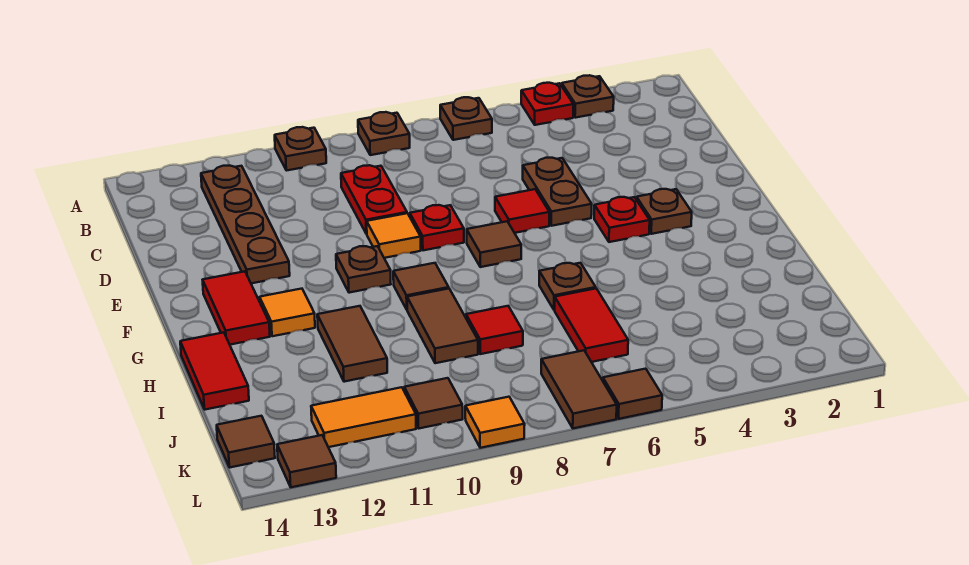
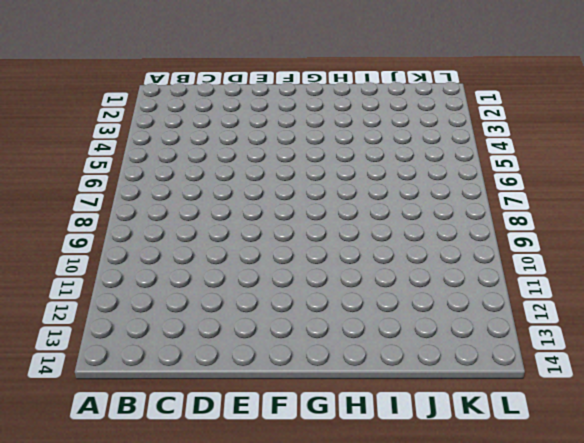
none -> brown 1x1 plate [562,75,614,118]
none -> red 1x1 plate [521,83,573,125]
none -> brown 1x1 plate [440,97,492,140]
none -> brown 1x1 plate [358,112,410,155]

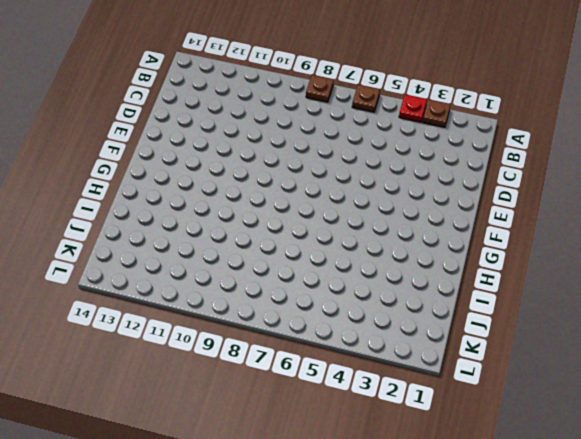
none -> brown 1x1 plate [275,127,326,171]
none -> brown 1x4 plate [201,166,290,283]
none -> red 1x2 plate [341,165,407,234]
none -> brown 1x2 plate [523,158,592,226]

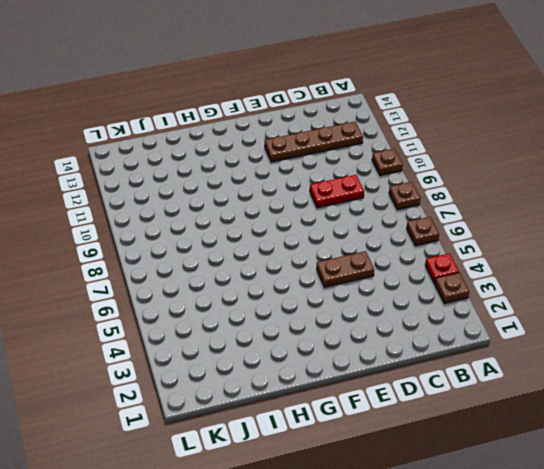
none -> red 1x1 tile [495,189,549,233]
none -> red 1x1 plate [410,205,464,250]
none -> orange 1x1 tile [367,213,421,258]
none -> brown 1x1 plate [636,189,692,234]

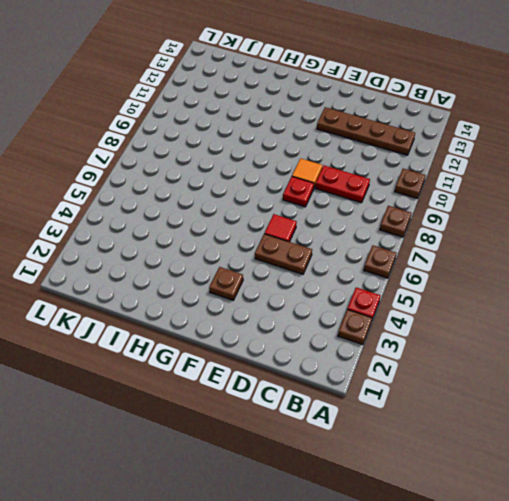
none -> red 1x1 plate [594,197,650,242]
none -> brown 1x1 tile [467,221,521,267]
none -> brown 1x1 plate [336,246,391,293]
none -> red 1x2 tile [203,271,270,345]

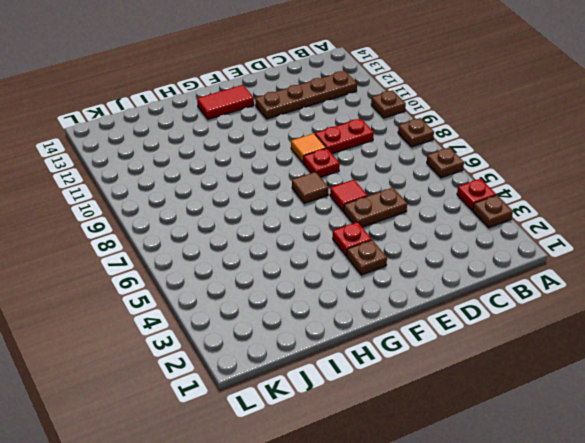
none -> brown 1x1 plate [336,246,391,293]
none -> brown 1x1 tile [393,263,449,309]
none -> orange 1x1 tile [260,289,315,336]
none -> brown 1x1 plate [539,263,596,310]

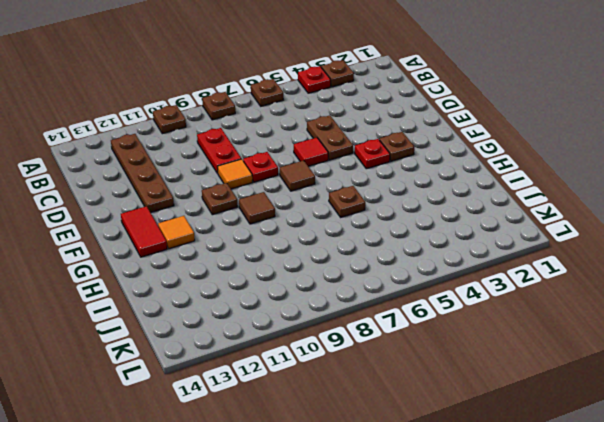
none -> brown 1x2 tile [407,289,478,363]
none -> brown 1x2 tile [317,306,387,382]
none -> red 1x2 tile [180,333,249,410]
none -> red 1x2 tile [555,289,628,362]

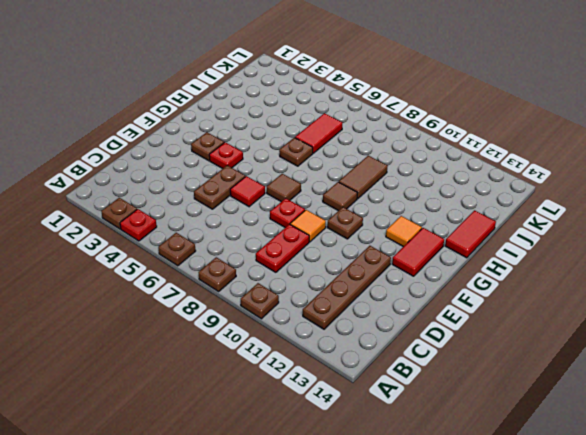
none -> brown 1x2 tile [317,306,387,382]
none -> red 1x1 tile [466,306,523,354]
none -> brown 1x2 tile [541,350,617,428]
none -> brown 1x1 tile [404,378,463,429]

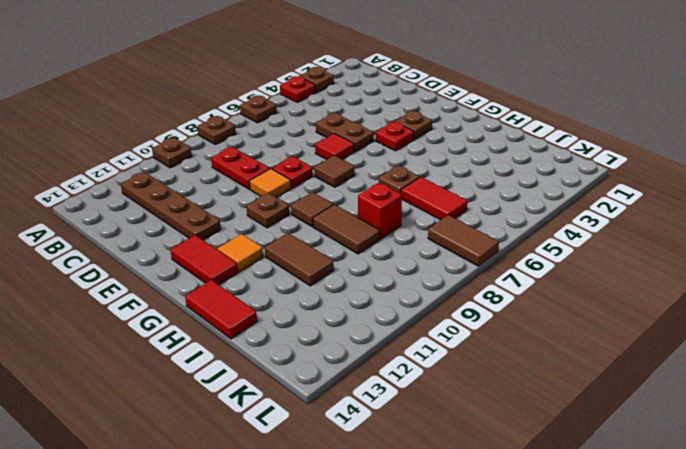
red 1x1 brick [358,183,402,239] -> red 1x1 tile [466,306,523,354]
none -> brown 1x1 tile [404,378,463,429]
none -> orange 1x2 tile [311,387,416,447]
none -> brown 1x1 tile [217,416,275,467]
none -> brown 1x1 tile [603,369,662,419]

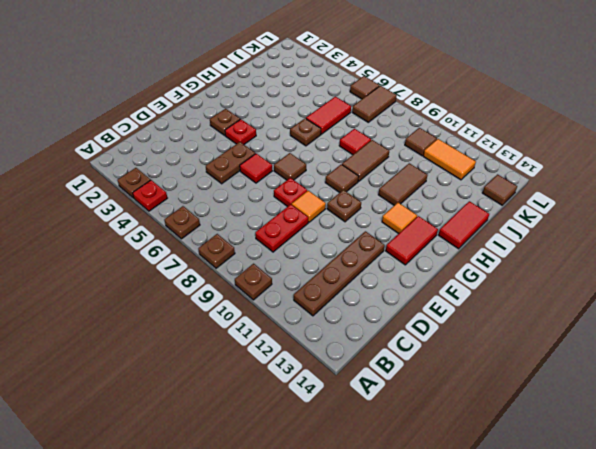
none -> orange 1x1 tile [465,397,525,448]
none -> brown 1x1 tile [277,435,336,487]

